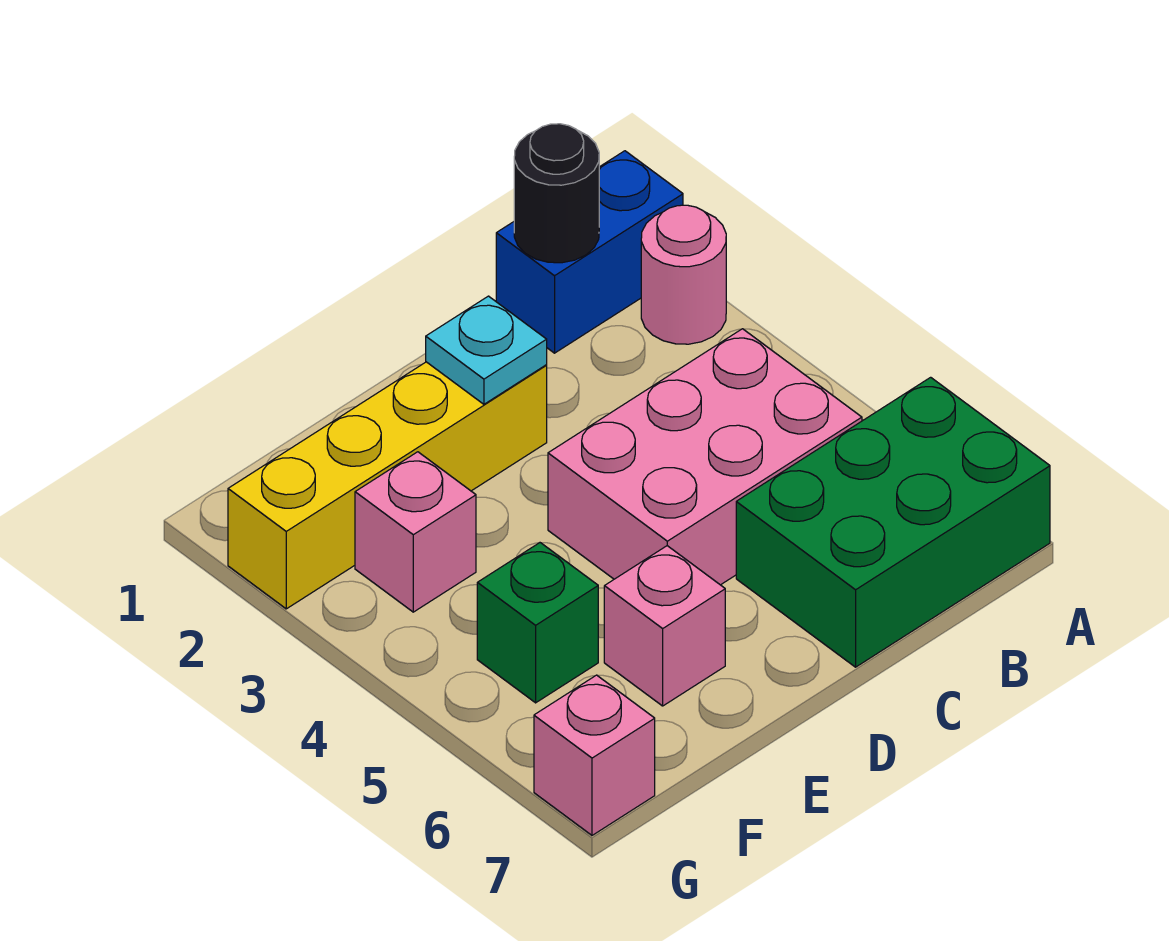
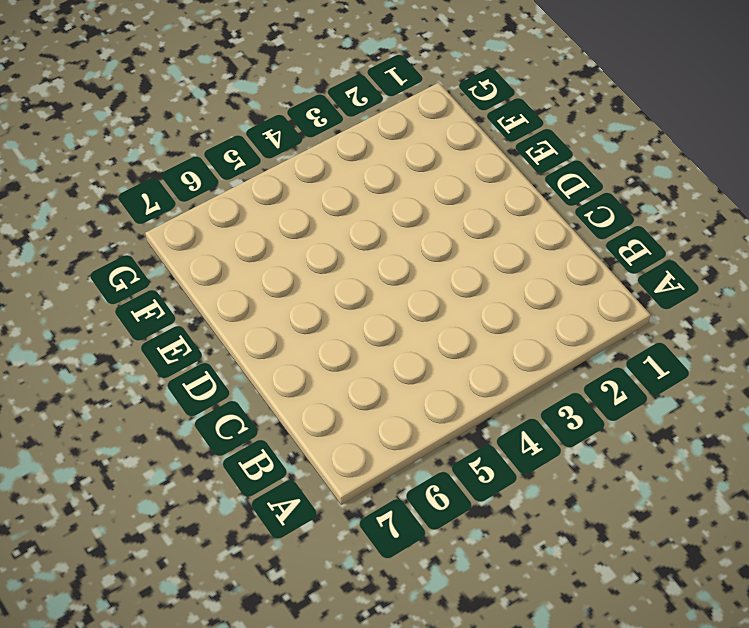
none -> blue 1x2 brick [496,151,683,353]
none -> pink 1x1 round brick [641,205,726,344]

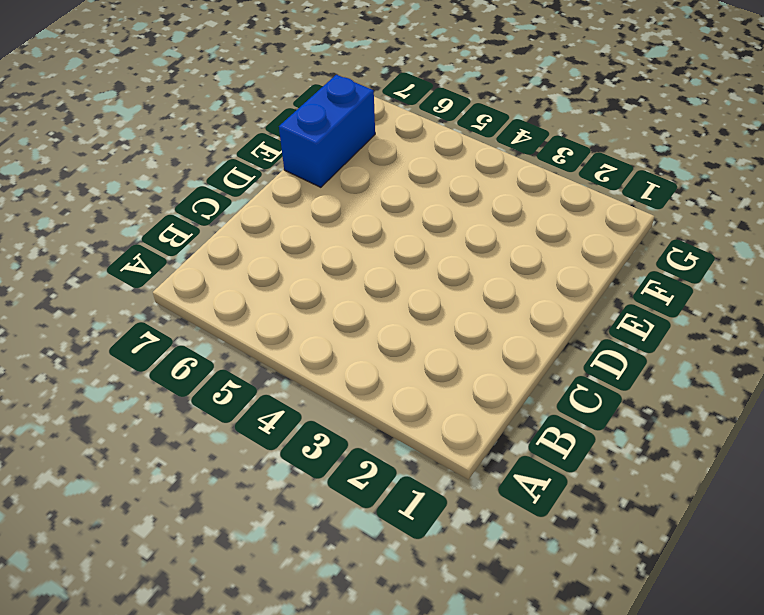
blue 1x2 brick [279,75,375,187] -> blue 1x2 brick moved to [496,151,683,353]
none -> pink 1x1 round brick [641,205,726,344]
none -> green 2x3 brick [736,377,1050,667]

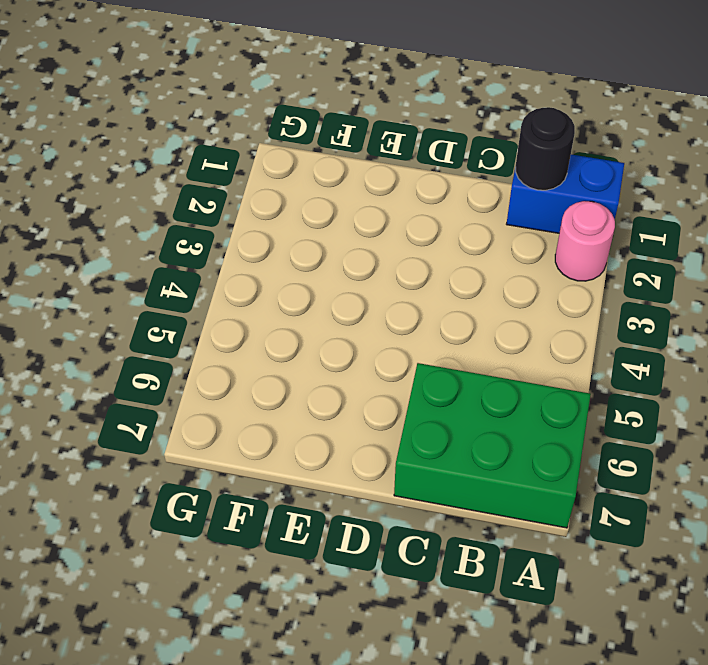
none -> pink 2x3 brick [548,329,862,585]
none -> yellow 1x4 brick [228,362,547,609]

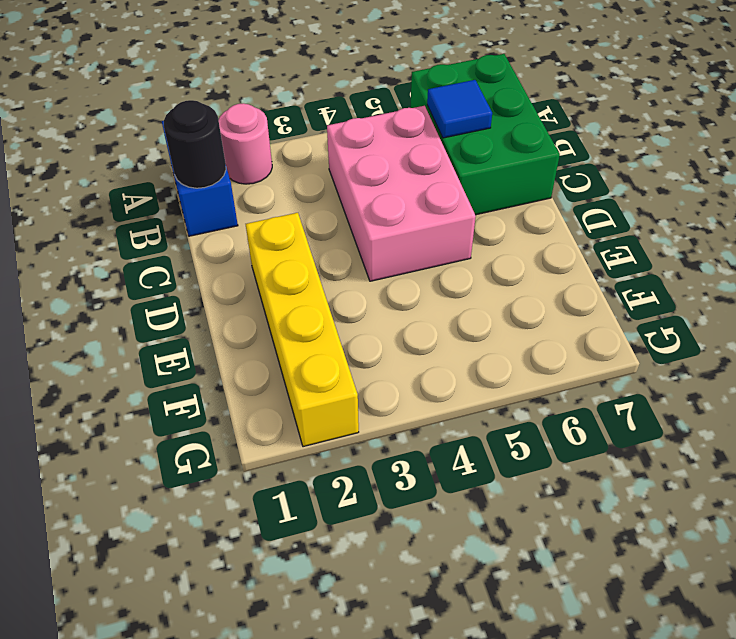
blue 1x1 tile [427,80,492,138] -> none
none -> pink 1x1 brick [604,546,725,706]
none -> pink 1x1 brick [355,452,476,612]

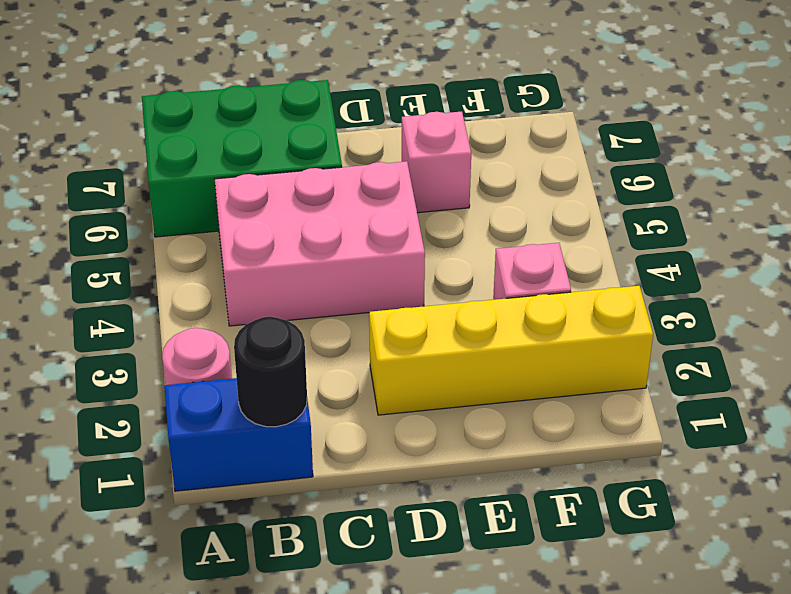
none -> green 1x1 brick [477,543,598,703]
none -> pink 1x1 brick [534,675,655,835]

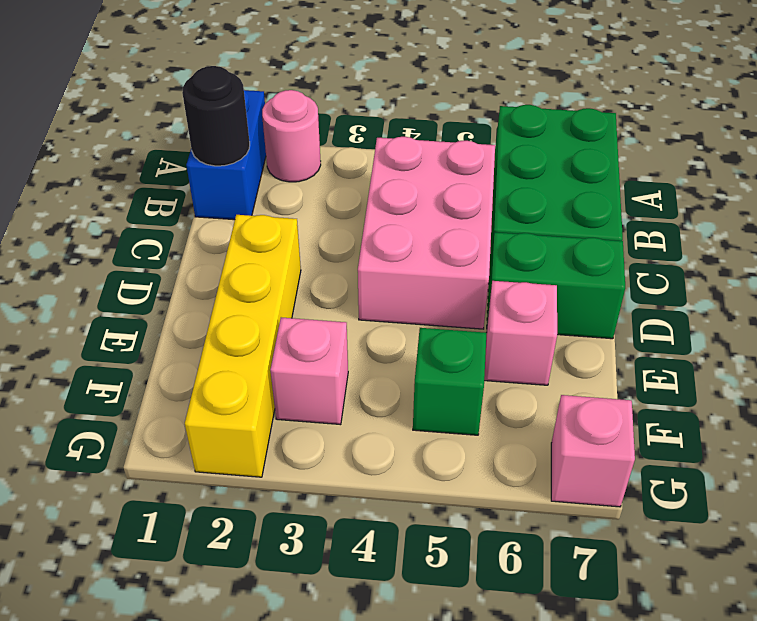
green 1x2 brick [487,232,625,339] -> none
none -> cyan 1x1 plate [426,296,547,404]

